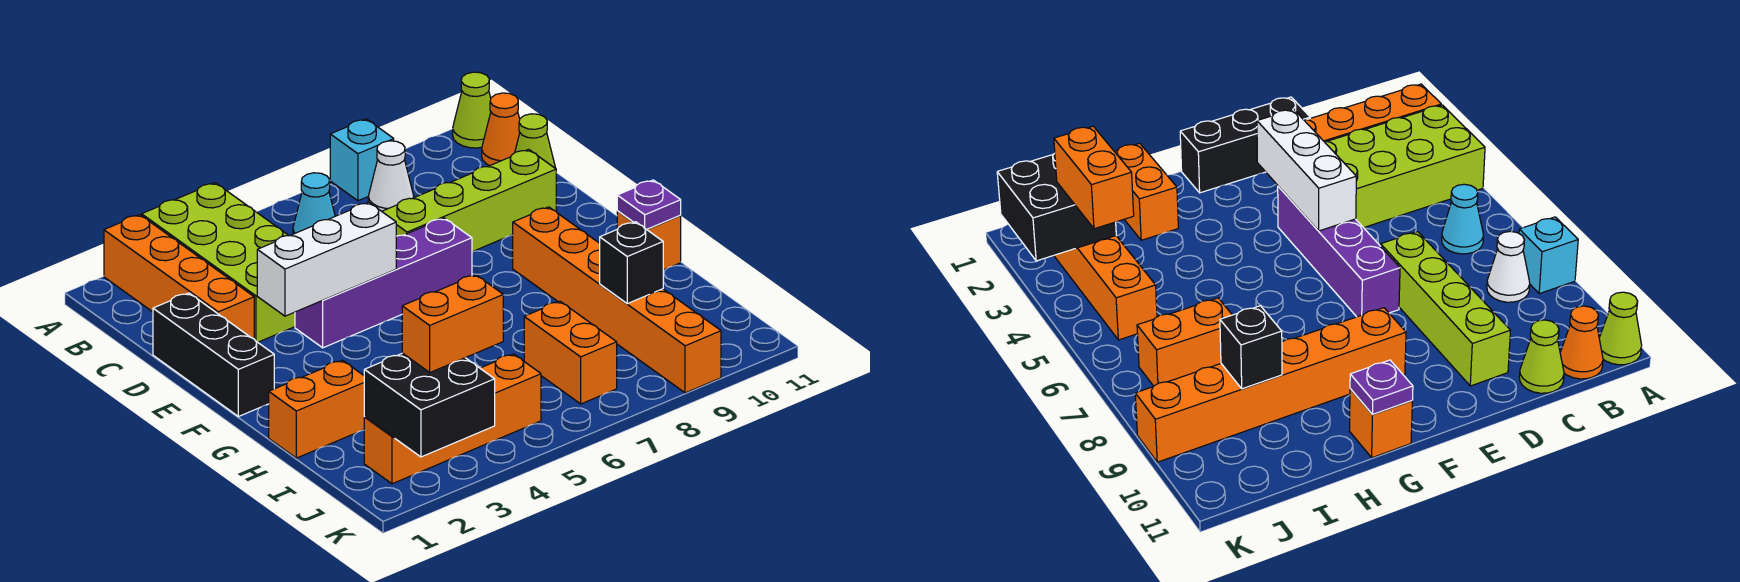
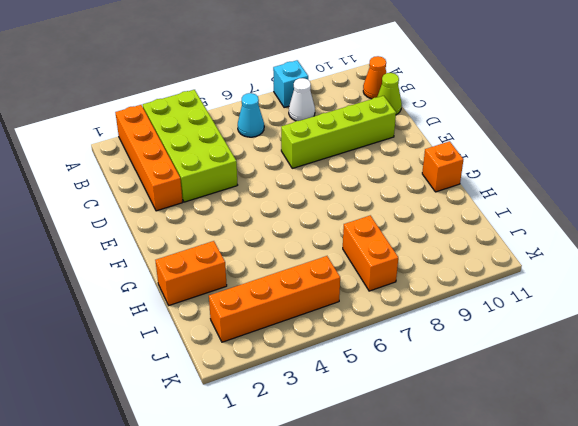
none -> lime 1x1 cone [453,72,491,148]
none -> black 1x3 brick [153,293,274,417]
none -> purple 1x4 brick [295,218,472,348]

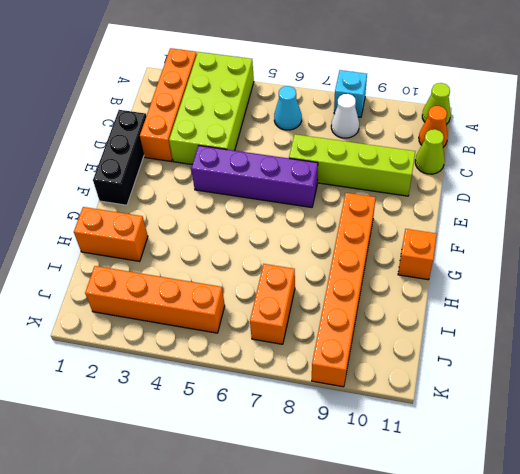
none -> white 1x3 brick [257,202,396,316]
none -> purple 1x1 plate [617,180,681,229]
none -> black 1x1 brick [600,222,663,304]

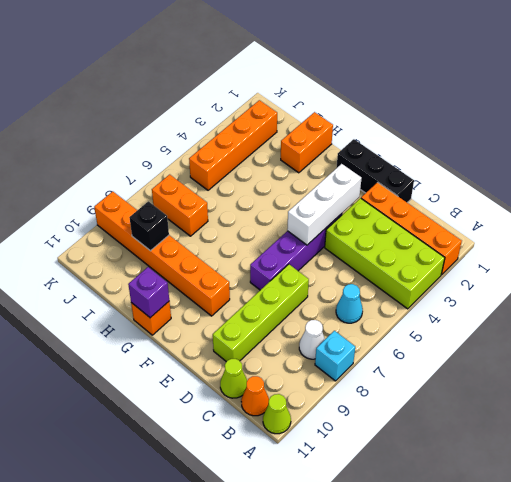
purple 1x1 brick [128,267,169,318] -> purple 1x1 plate [617,180,681,229]
none -> black 2x2 brick [364,353,495,457]
none -> orange 1x2 brick [402,275,503,372]

